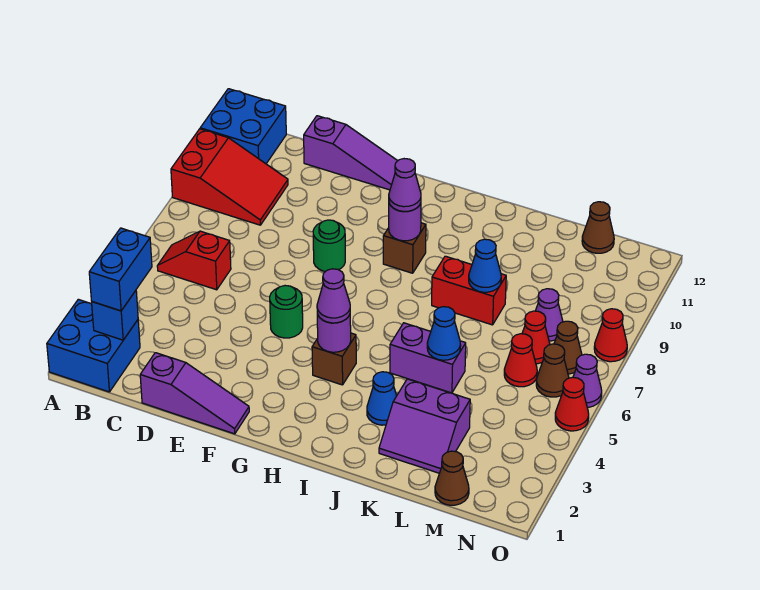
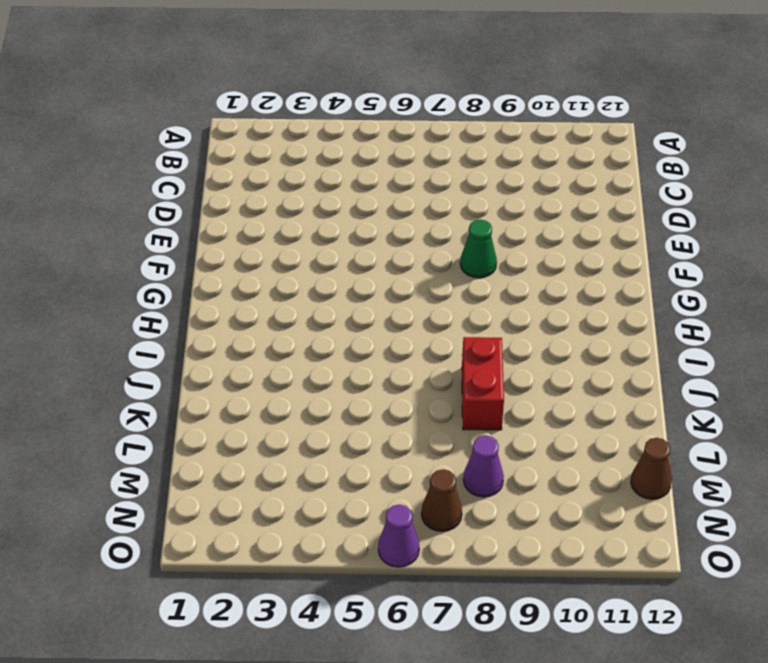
green 1x1 cone [460,220,497,278] -> green 1x1 round brick [313,220,345,272]
none -> blue 2x2 brick [47,299,140,392]
none -> red 2x3 slope [171,129,288,225]
none -> blue 2x2 brick [200,89,286,164]
none -> red 1x2 slope [157,231,231,290]

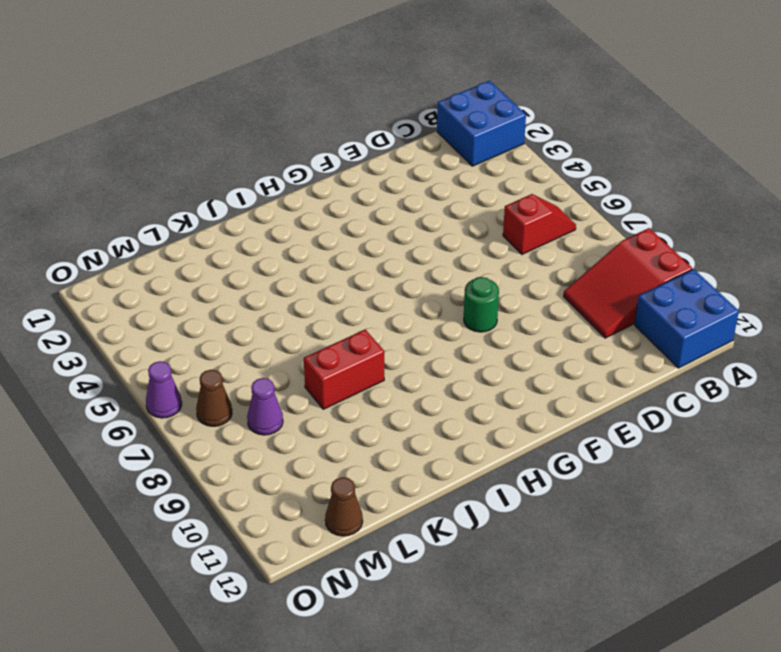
none -> purple 1x3 slope [140,353,249,434]
none -> purple 1x3 slope [304,116,397,190]
none -> green 1x1 round brick [270,286,303,338]
none -> brown 1x1 brick [312,333,356,385]

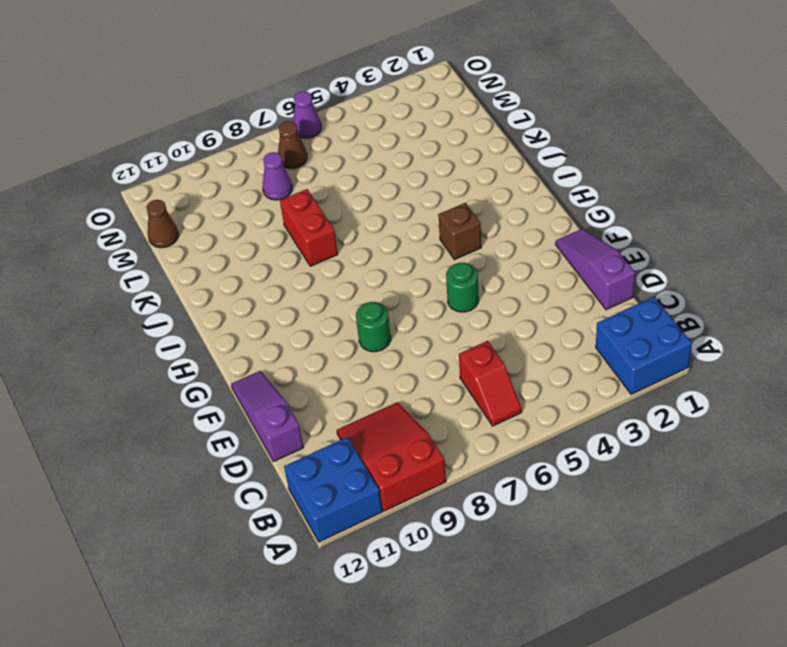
none -> brown 1x1 brick [383,223,426,273]
none -> blue 1x1 cone [367,372,397,425]
none -> purple 1x2 brick [390,323,466,393]
none -> purple 2x2 slope [379,379,470,473]

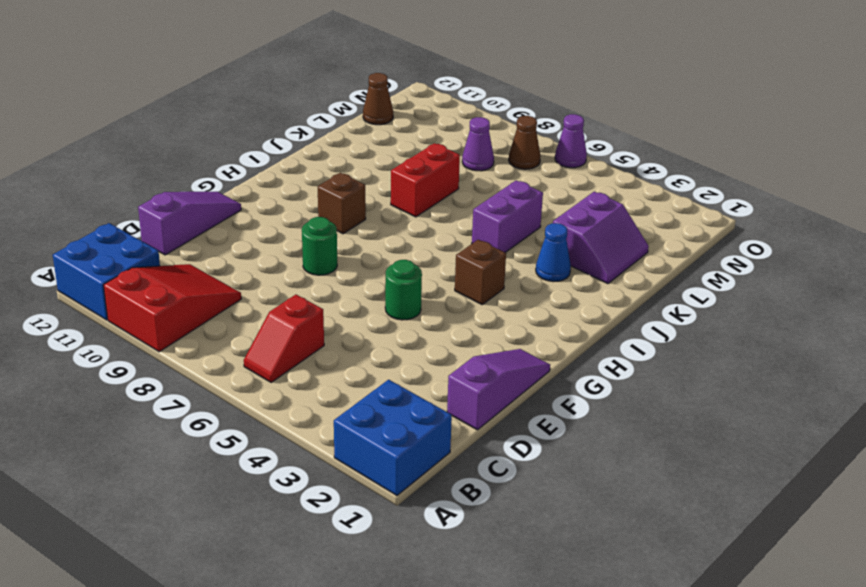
none -> brown 1x1 cone [435,451,469,505]
none -> red 1x1 cone [504,334,537,387]
none -> red 1x1 cone [522,311,550,364]
none -> brown 1x1 cone [536,344,569,397]

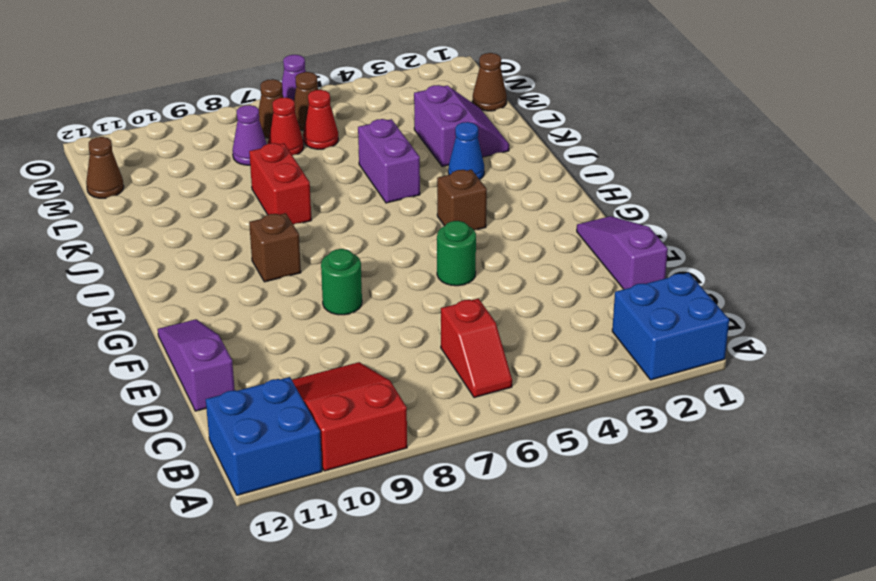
none -> red 1x1 cone [555,377,589,431]
none -> red 1x1 cone [594,309,627,362]
none -> blue 1x1 brick [92,291,138,340]
none -> purple 1x1 round brick [317,314,351,352]

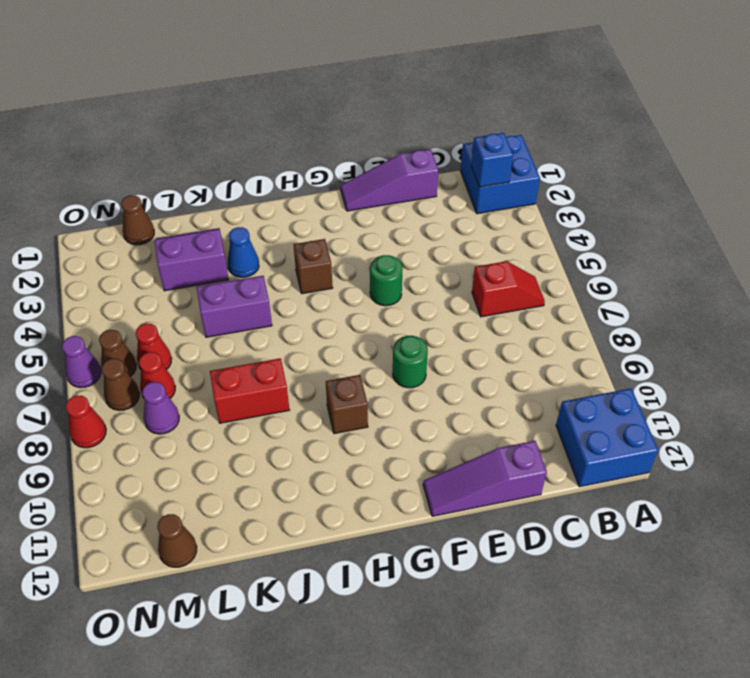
none -> red 2x3 slope [171,129,288,225]
none -> red 1x1 cone [555,377,589,431]
none -> purple 1x1 round brick [317,314,351,352]
none -> purple 1x1 round brick [389,203,421,241]

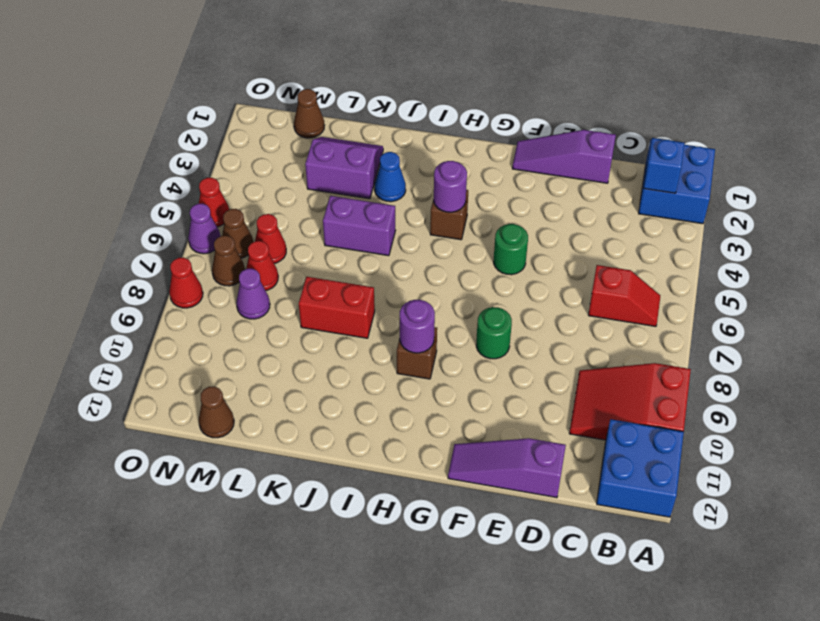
none -> blue 1x1 cone [427,307,461,360]
none -> blue 1x1 cone [469,239,501,292]
none -> blue 1x2 brick [89,228,152,311]
none -> purple 1x1 cone [317,269,350,323]

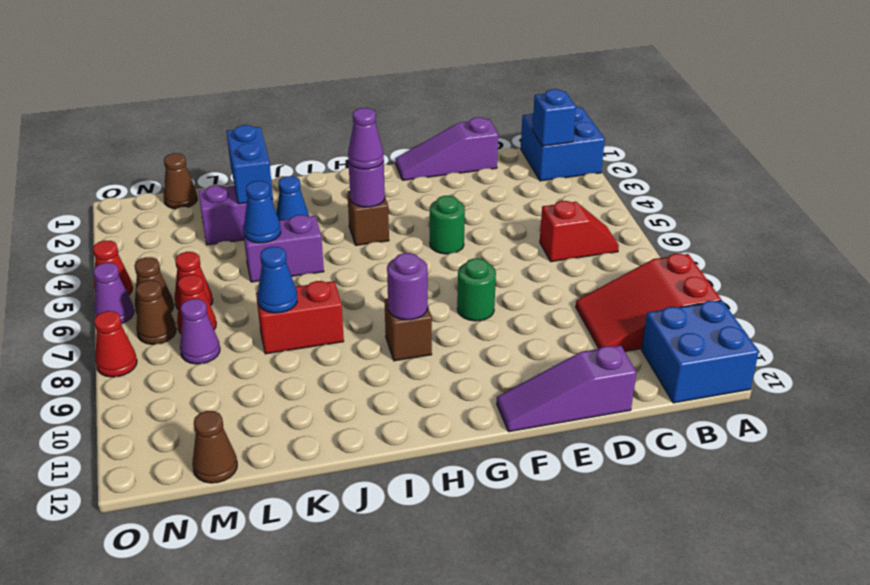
blue 1x2 brick [226,125,273,204] -> blue 1x2 brick moved to [89,228,152,311]
none -> purple 1x1 cone [389,159,421,211]

